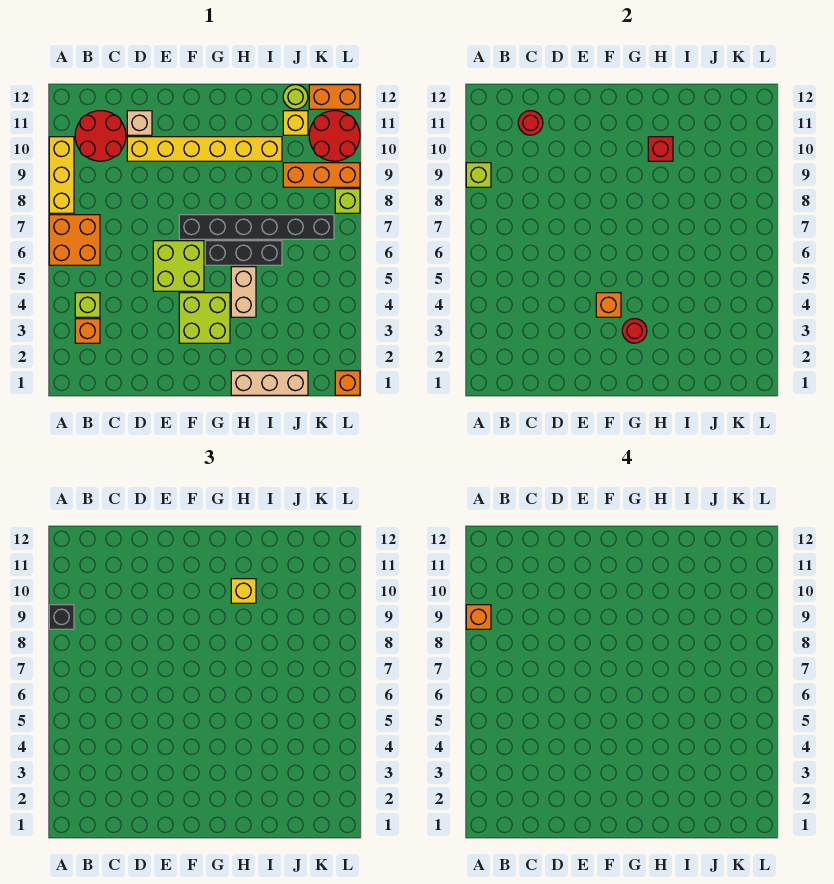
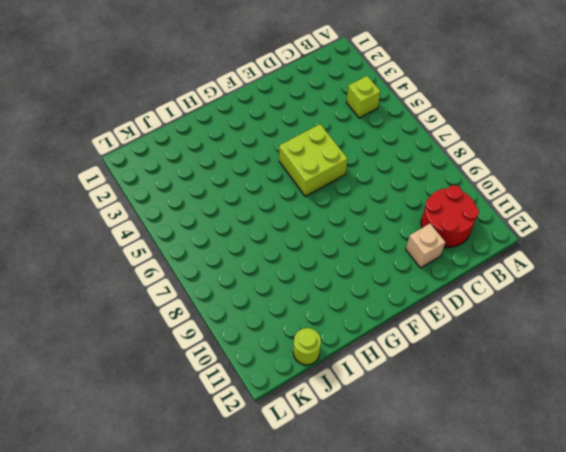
none -> orange 2x2 brick [49,215,100,265]
none -> yellow 1x3 brick [49,137,74,213]
none -> orange 1x1 brick [75,319,100,343]

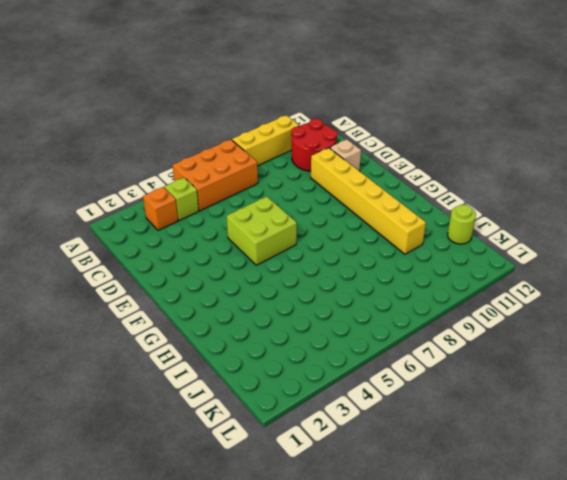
orange 2x3 brick [173,140,258,211] -> orange 2x2 brick [49,215,100,265]
none -> lime 2x2 brick [179,293,230,343]
none -> black 1x6 brick [179,215,334,239]
none -> black 1x3 brick [205,241,282,265]

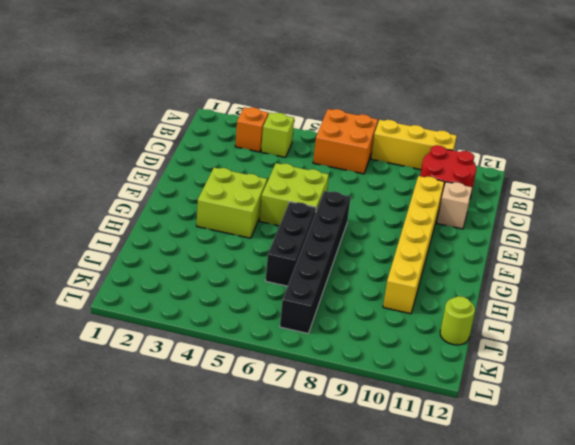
none -> tan 1x3 brick [231,371,308,395]
none -> tan 1x2 brick [231,267,256,317]
none -> orange 1x3 brick [283,163,360,187]

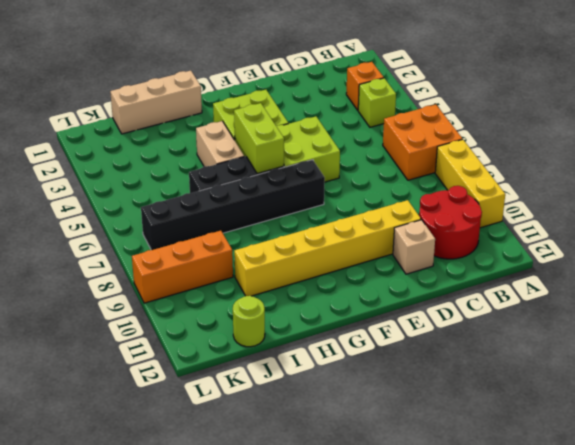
lime 1x2 brick [234,103,284,174] -> none
none -> yellow 1x1 brick [283,111,308,135]
none -> red 2x2 round brick [309,111,360,161]
none -> orange 1x2 brick [309,85,360,109]

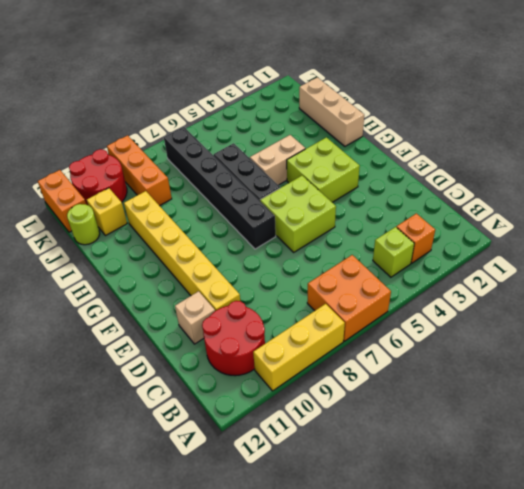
none -> orange 1x1 brick [335,371,360,395]
none -> lime 1x1 brick [335,189,360,213]
none -> lime 1x1 brick [466,163,491,187]

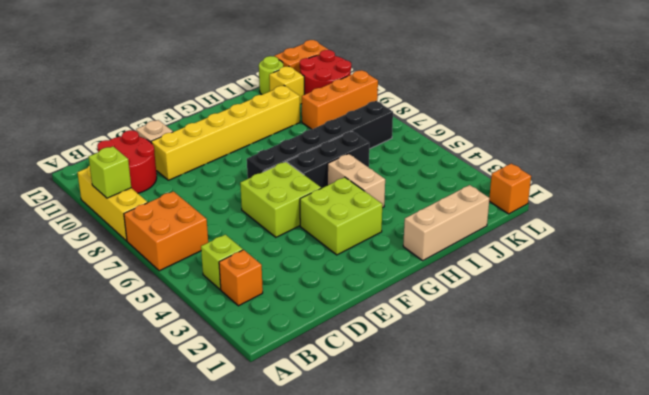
none -> lime 1x1 brick [335,189,360,213]
none -> red 1x1 round brick [518,111,543,135]
none -> orange 1x1 brick [596,293,621,317]

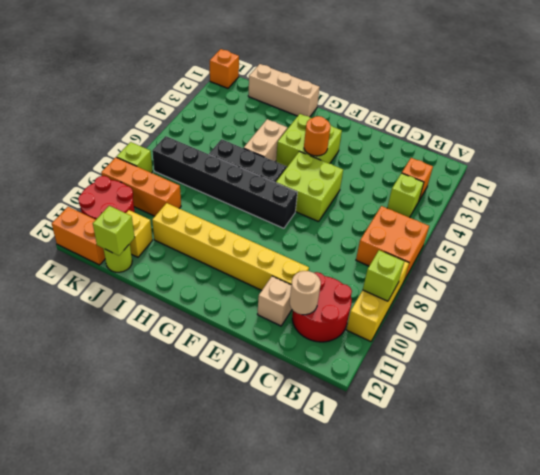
tan 1x1 round brick [290,271,321,315] -> red 1x1 round brick [518,111,543,135]
orange 1x1 round brick [304,116,330,156] -> orange 1x1 brick [596,293,621,317]
lime 1x1 brick [93,206,135,256] -> none
none -> red 1x1 round brick [622,319,647,343]
none -> red 1x1 brick [648,137,673,161]
none -> black 1x1 brick [49,605,74,629]

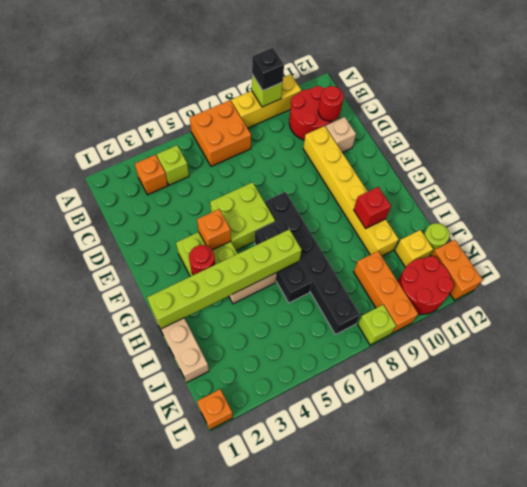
lime 1x6 brick [147,229,302,329] -> none
none -> yellow 1x1 brick [231,579,256,603]
none -> orange 1x1 brick [466,605,491,629]

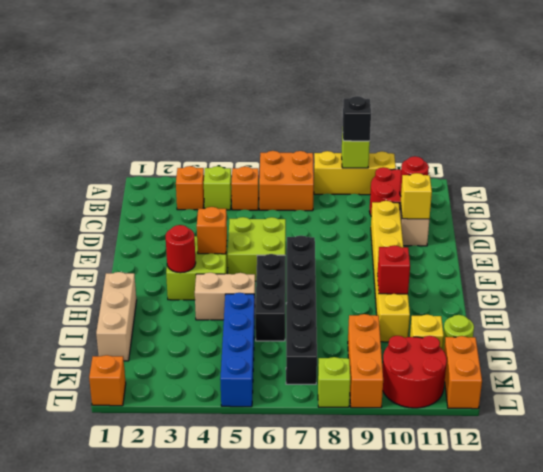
orange 1x1 brick [231,166,259,210] -> orange 1x1 brick moved to [466,605,491,629]
yellow 1x1 brick [401,173,432,219] -> yellow 1x1 brick moved to [231,579,256,603]
blue 1x4 brick [220,293,255,407] -> none

